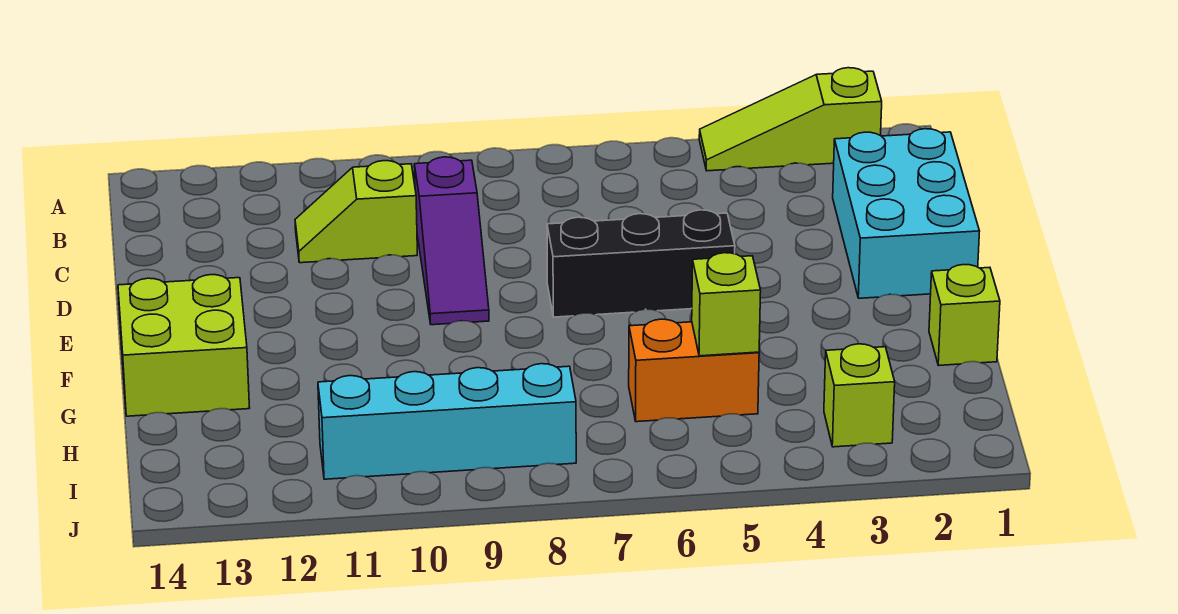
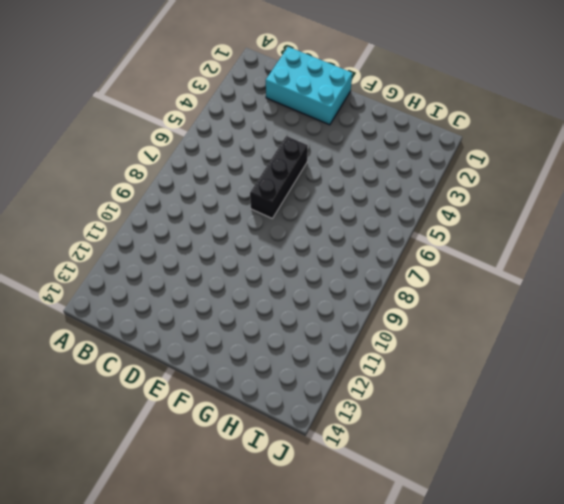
none -> lime 1x3 slope [699,68,882,171]
none -> purple 1x3 slope [414,157,489,325]

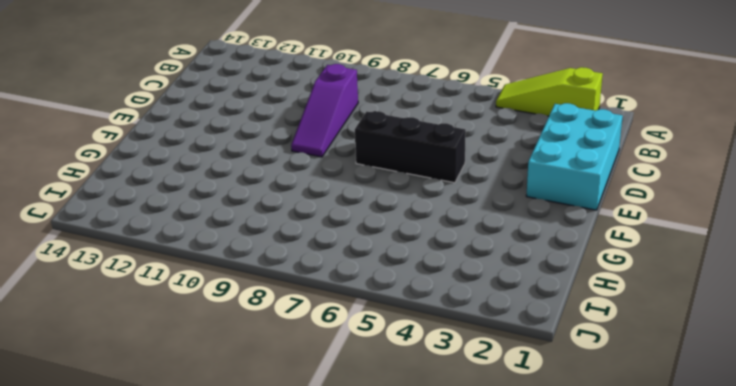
none -> lime 1x2 slope [295,161,417,263]
none -> lime 2x2 brick [118,275,250,416]

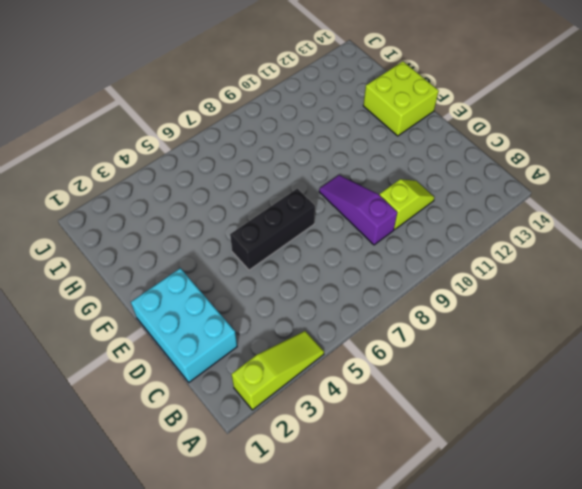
none -> lime 1x1 brick [929,265,1000,366]
none -> orange 1x2 brick [629,319,759,422]

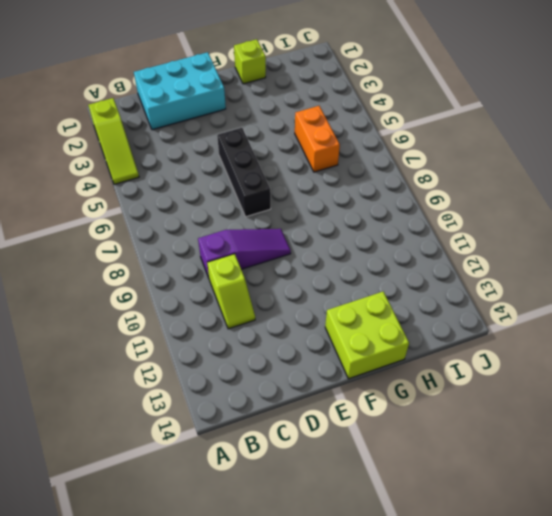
none -> lime 1x1 brick [824,344,895,447]
none -> cyan 1x4 brick [318,364,576,479]

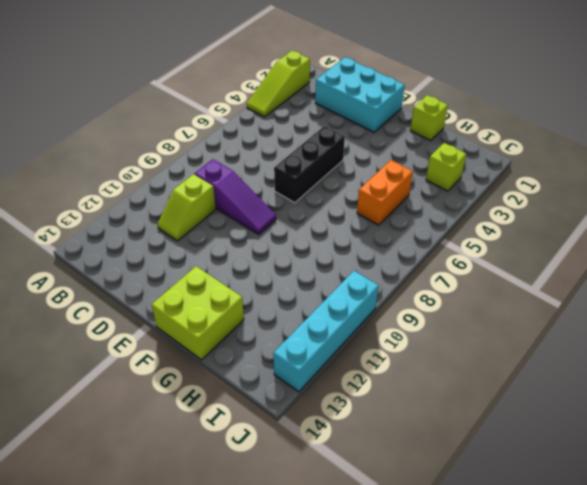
cyan 1x4 brick [273,271,379,392] -> cyan 1x4 brick moved to [318,364,576,479]
none -> lime 1x1 brick [692,253,761,356]

